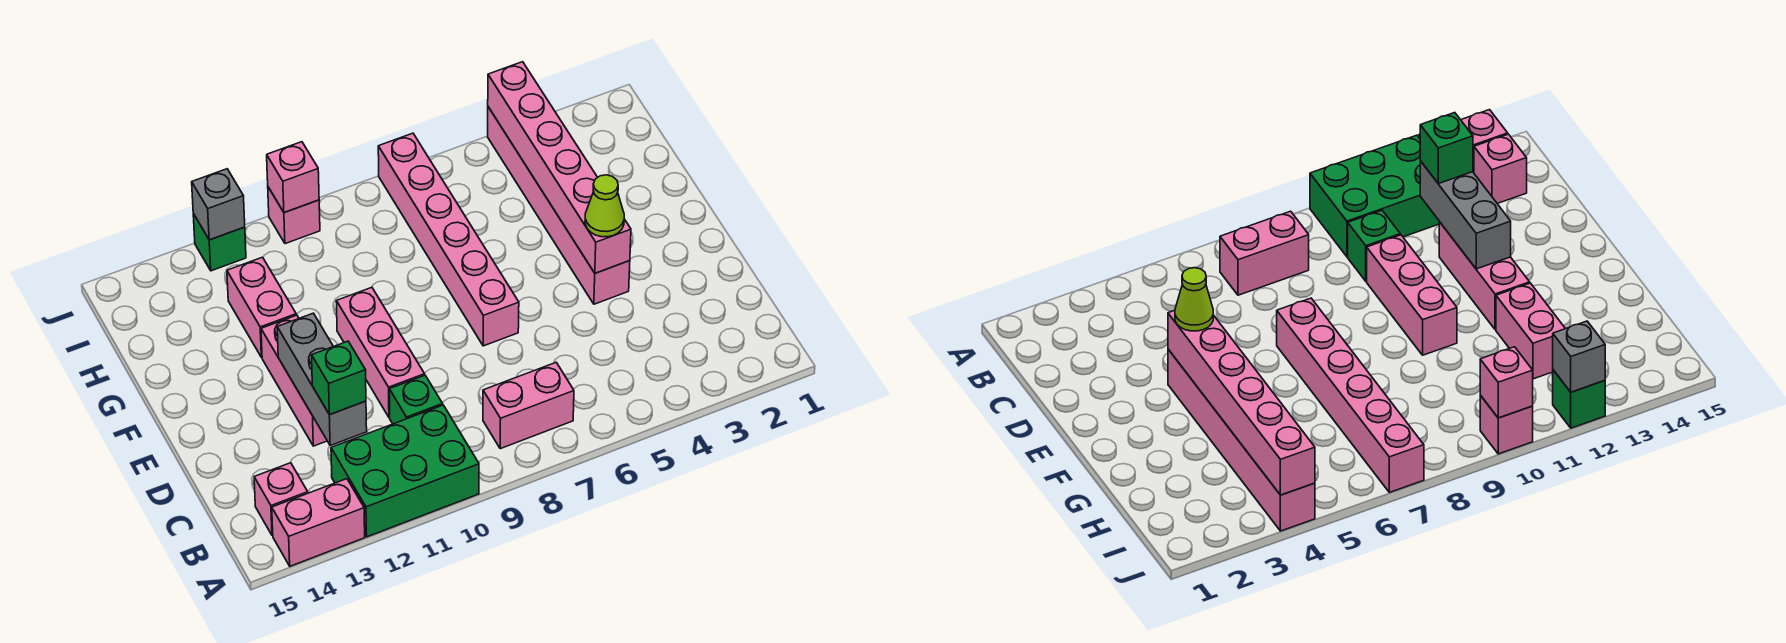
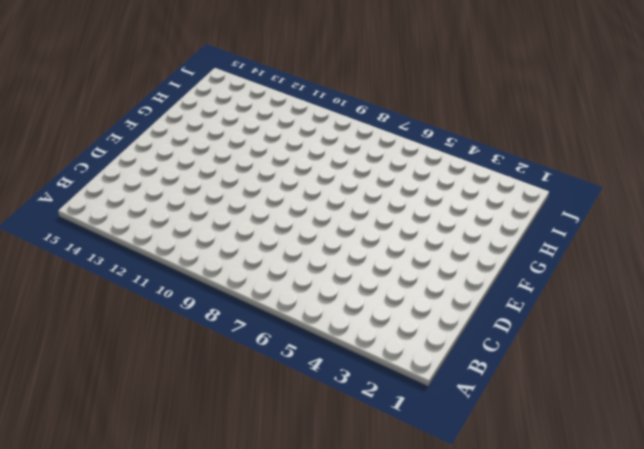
none -> green 2x3 brick [331,405,479,537]
none -> pink 1x2 brick [272,479,365,566]
none -> pink 1x2 brick [483,363,574,449]

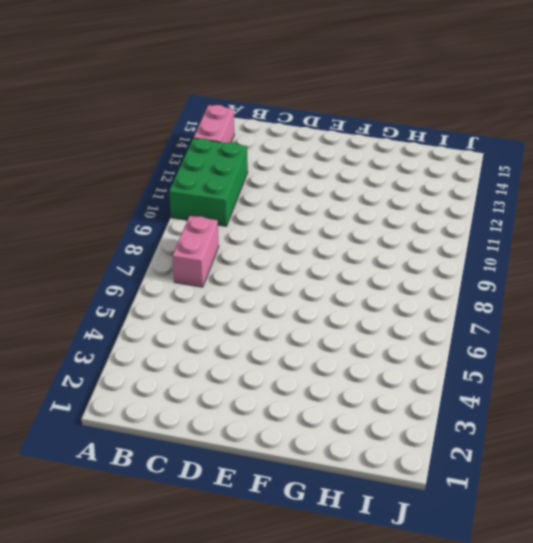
none -> pink 1x1 brick [254,463,308,536]
none -> green 1x1 brick [389,376,443,424]
none -> pink 1x3 brick [336,287,425,418]

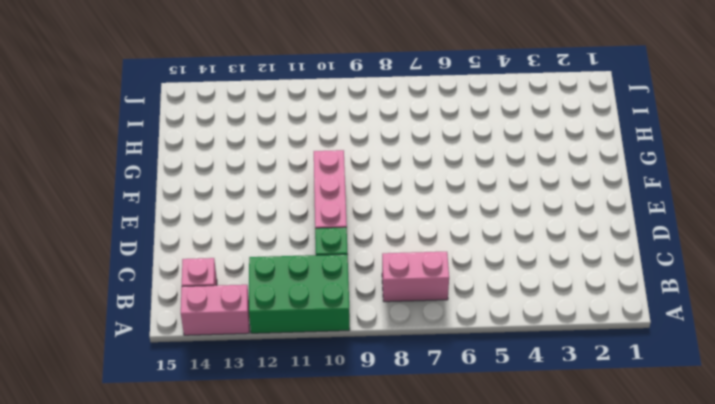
none -> pink 1x3 brick [261,315,327,446]
none -> pink 1x6 brick [488,107,630,304]
none -> pink 1x6 brick [378,133,519,346]

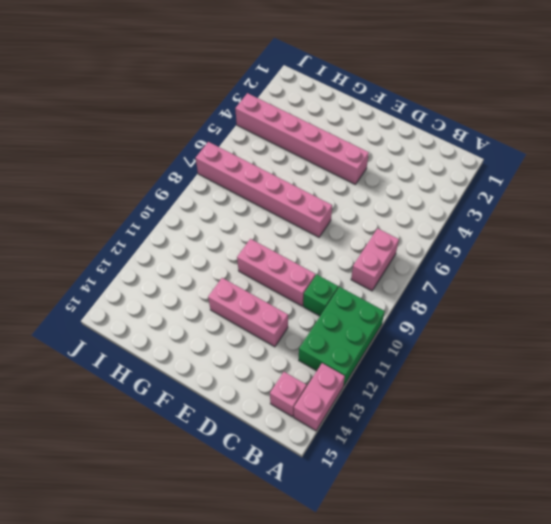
none -> pink 1x2 brick [227,257,296,357]
none -> pink 1x1 brick [268,187,320,244]
none -> green 1x1 brick [193,214,246,271]

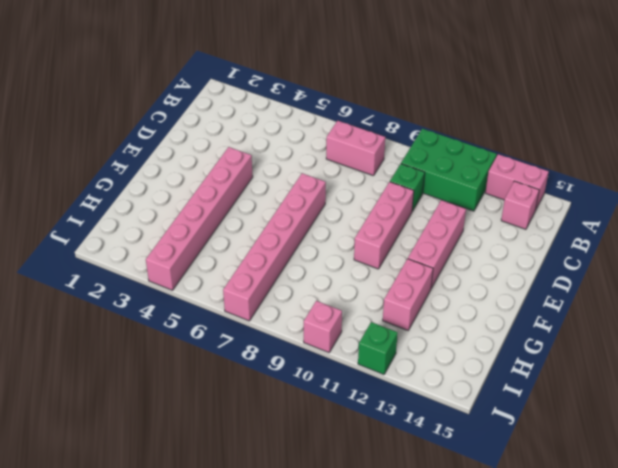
none -> grey 1x3 brick [277,313,367,445]
none -> pink 1x6 brick [488,62,631,273]
none -> pink 1x1 brick [267,142,319,213]

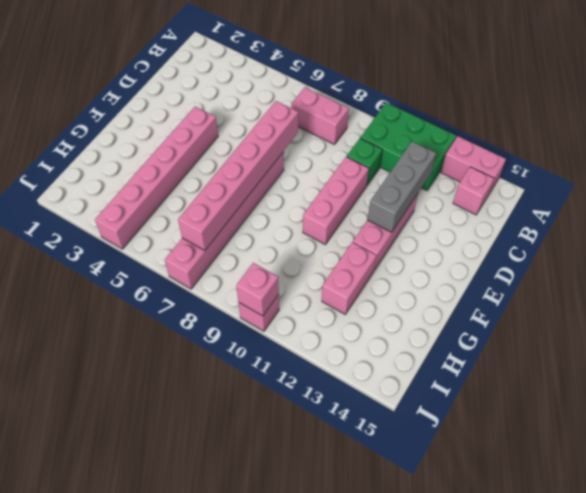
pink 1x6 brick [178,101,298,251] -> pink 1x6 brick moved to [488,62,631,273]
none -> green 1x1 brick [193,214,246,271]
none -> grey 1x1 brick [192,169,245,240]
none -> green 1x1 brick [312,341,366,415]

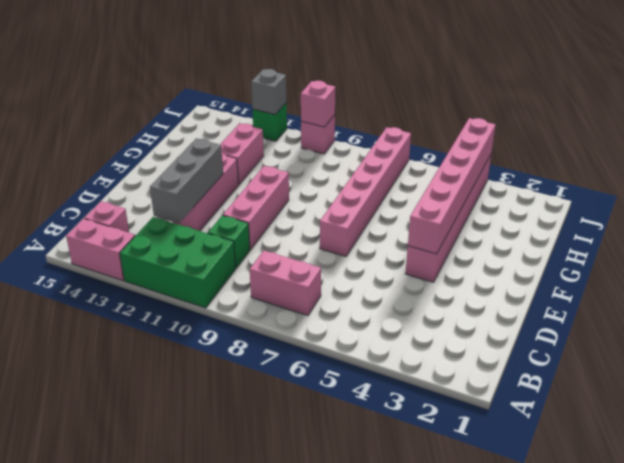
none -> green 1x1 brick [312,341,366,415]
none -> lime 1x1 cone [585,175,624,237]

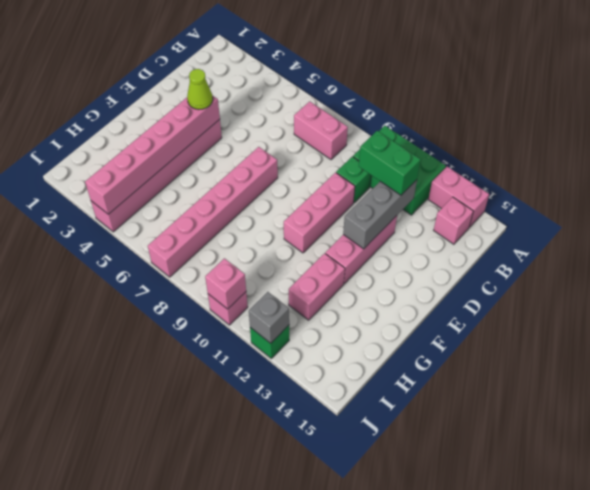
green 1x2 brick [359,131,421,195] -> green 1x1 brick [312,341,366,415]

